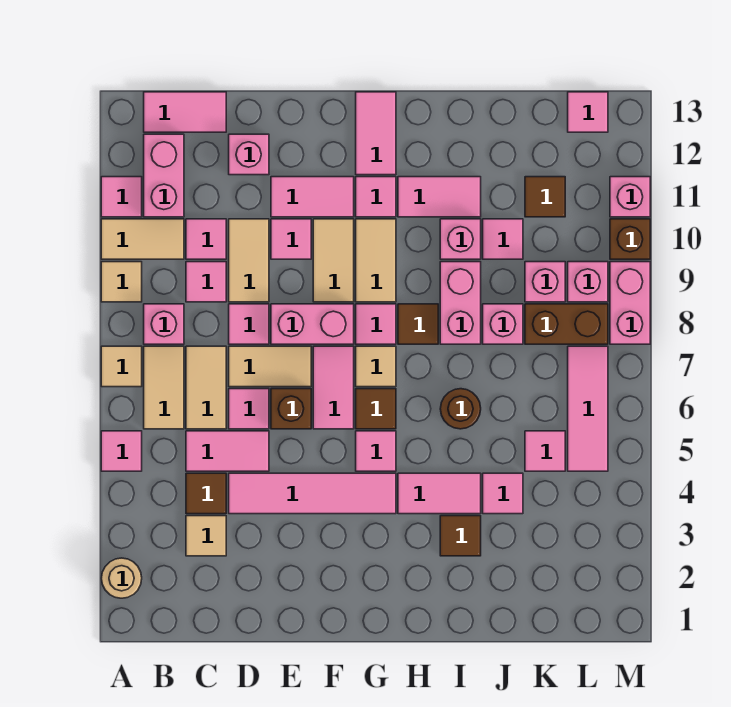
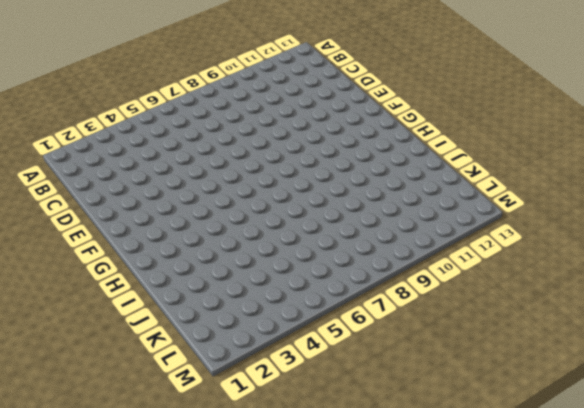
none -> tan 1x1 round brick [101,558,142,598]
none -> pink 1x1 tile [101,431,142,471]
none -> tan 1x1 tile [101,346,142,387]
none -> tan 1x1 tile [101,262,142,302]

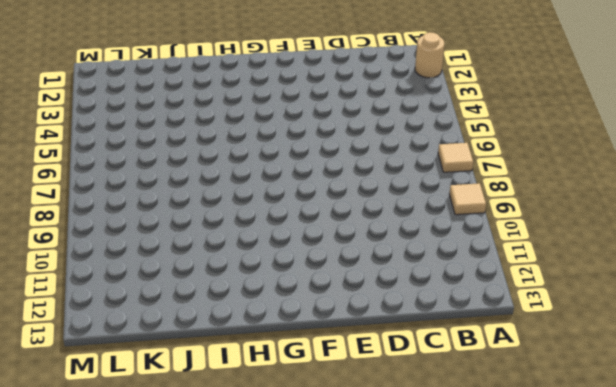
none -> pink 1x1 tile [101,431,142,471]
none -> tan 1x2 tile [101,219,184,259]
none -> pink 1x1 tile [101,177,142,217]
none -> tan 1x2 tile [144,346,184,429]

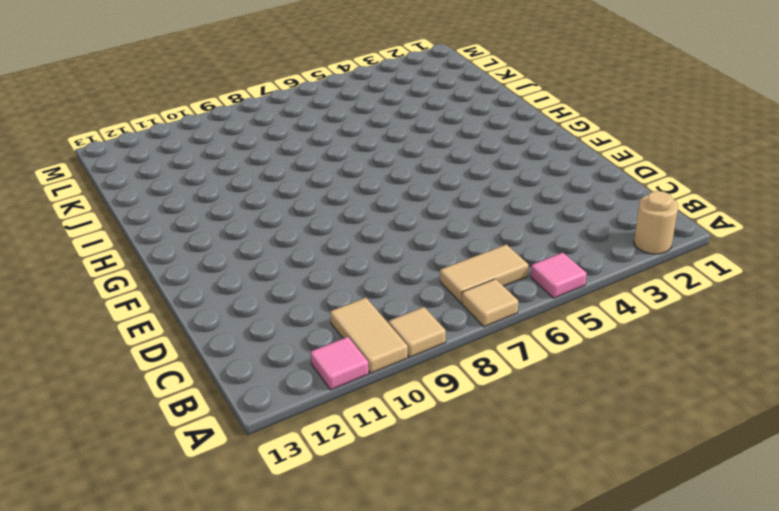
none -> pink 1x1 brick [144,304,184,344]
none -> pink 1x2 brick [144,134,184,217]
none -> pink 1x2 tile [144,92,226,132]
none -> tan 1x1 tile [186,516,226,556]

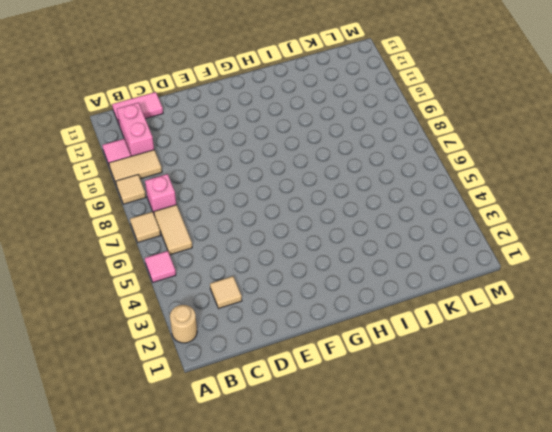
none -> brown 1x1 tile [186,473,226,514]
none -> pink 1x2 tile [186,431,269,471]
none -> tan 1x2 tile [186,346,226,429]
none -> pink 1x1 tile [186,262,226,302]

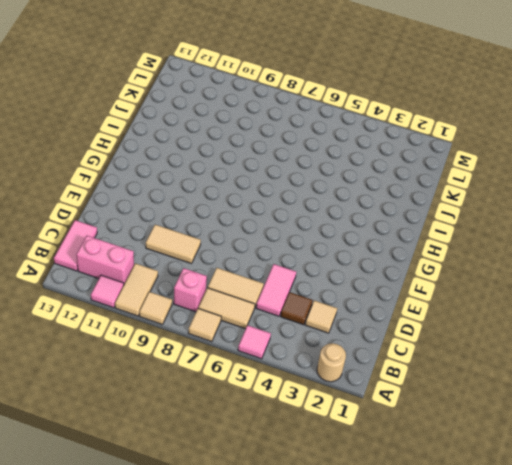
none -> pink 1x1 tile [186,262,226,302]
none -> pink 1x1 tile [186,219,226,259]
none -> pink 1x4 tile [229,473,396,514]
none -> pink 1x1 tile [229,389,269,429]

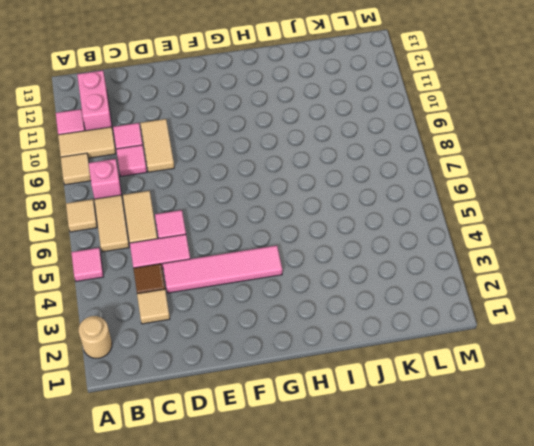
none -> pink 1x2 tile [144,92,226,132]
none -> tan 1x2 tile [229,346,311,387]
none -> pink 1x1 tile [229,304,269,344]
none -> pink 1x1 brick [229,134,269,175]

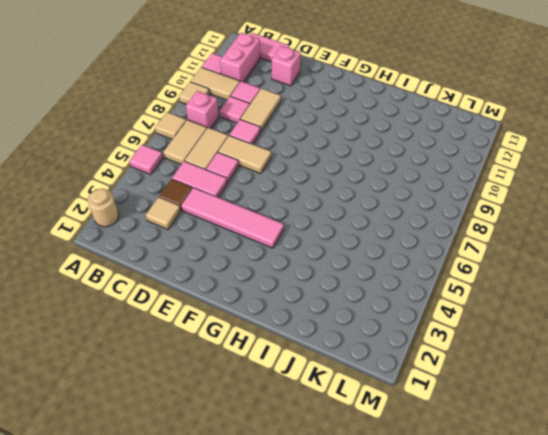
none -> brown 1x1 brick [271,389,311,429]
none -> pink 1x2 brick [271,304,354,344]
none -> pink 1x1 tile [271,219,311,259]
none -> pink 1x2 tile [271,177,354,217]

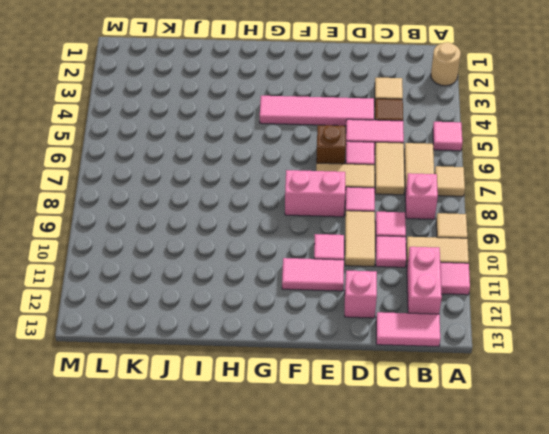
none -> pink 1x2 tile [313,346,354,429]
none -> tan 1x2 tile [313,219,354,302]
none -> pink 1x1 tile [356,431,396,471]
none -> brown 1x1 tile [356,389,396,429]

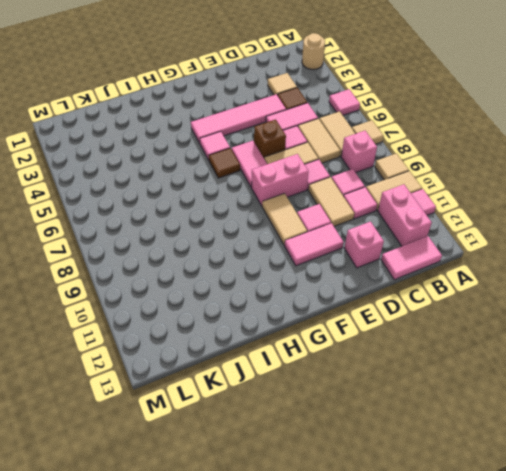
none -> tan 1x1 tile [356,346,396,387]
none -> pink 1x1 tile [356,304,396,344]
none -> tan 1x2 tile [356,219,396,302]
none -> pink 1x1 tile [356,177,396,217]

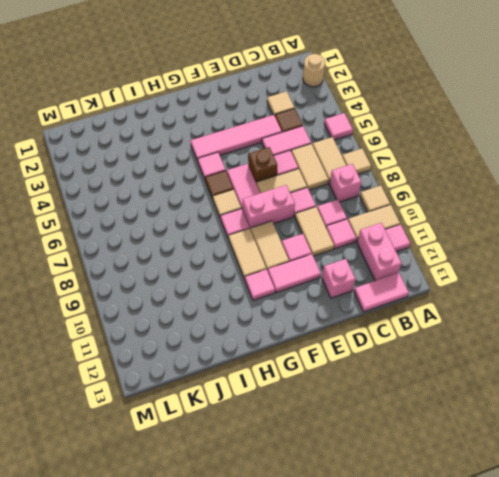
none -> pink 1x2 tile [356,92,396,175]
none -> pink 1x2 tile [398,473,481,514]
none -> brown 1x1 tile [398,304,438,344]
none -> pink 1x2 tile [398,177,481,217]

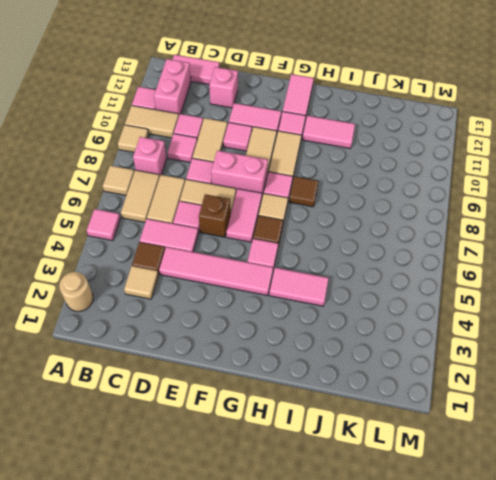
none -> brown 1x1 tile [440,516,481,556]
none -> brown 1x1 round brick [440,389,481,429]
none -> pink 1x2 brick [440,262,481,344]
none -> pink 1x1 brick [440,219,481,259]

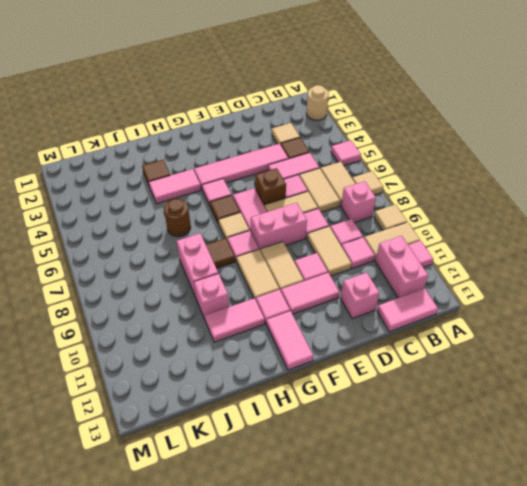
none -> pink 1x1 tile [483,473,523,514]
none -> pink 1x1 brick [483,304,523,344]
none -> pink 1x1 tile [483,219,523,259]
none -> pink 1x1 tile [525,431,565,471]

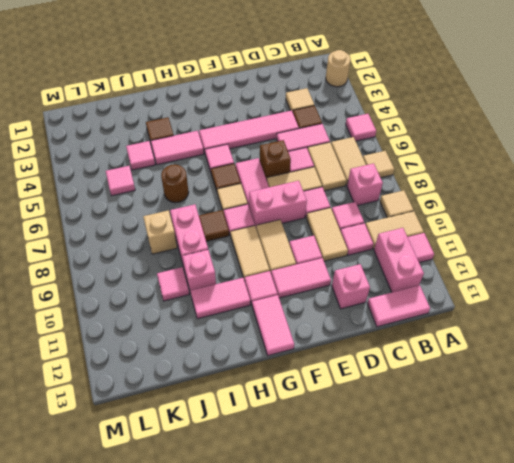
tan 1x1 brick [143,210,177,254] -> pink 1x1 brick [483,304,523,344]
none -> brown 1x2 brick [525,304,608,344]
none -> pink 1x1 brick [525,262,565,302]
none -> brown 1x1 tile [525,177,565,217]
none -> pink 1x3 tile [568,346,608,471]

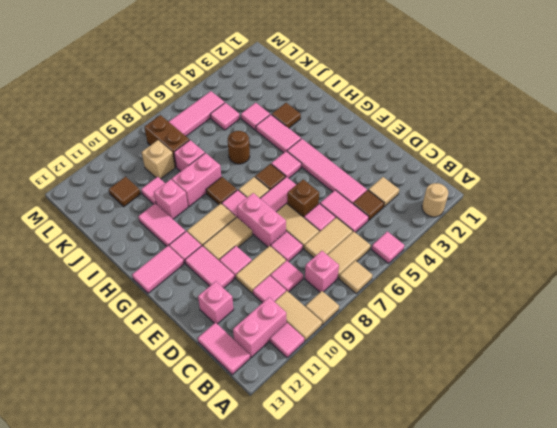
tan 1x1 brick [142,140,175,179] -> pink 1x1 brick [525,262,565,302]
none -> pink 1x1 brick [568,262,608,302]
none -> pink 1x1 tile [568,92,608,132]
none -> pink 1x2 brick [610,262,650,344]
none -> brown 1x1 brick [610,219,650,259]

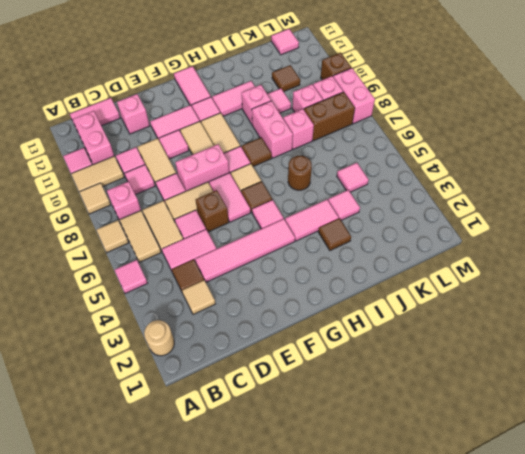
none -> pink 1x3 tile [568,346,608,471]
none -> pink 1x1 brick [610,177,650,217]

